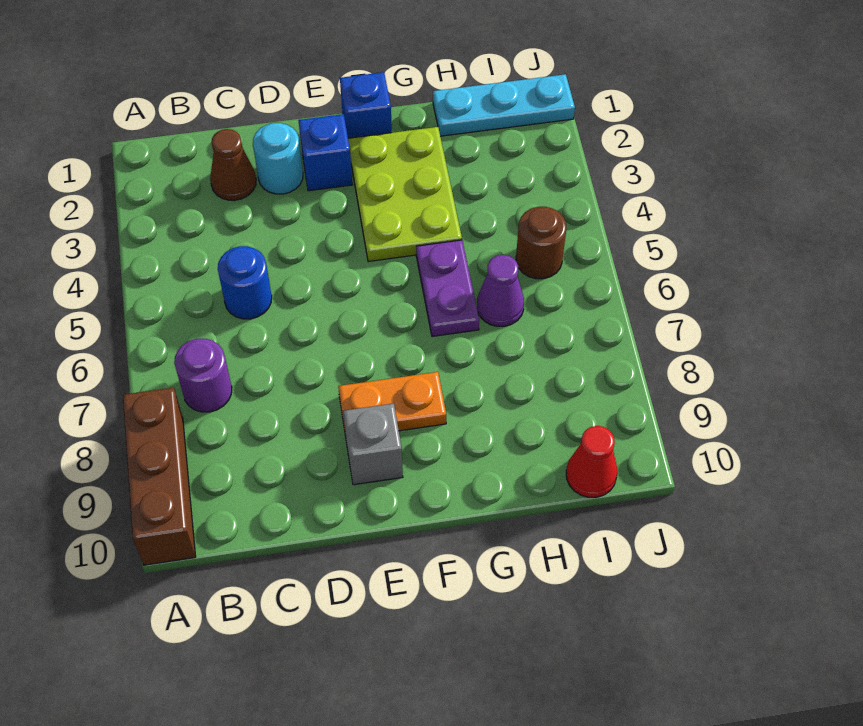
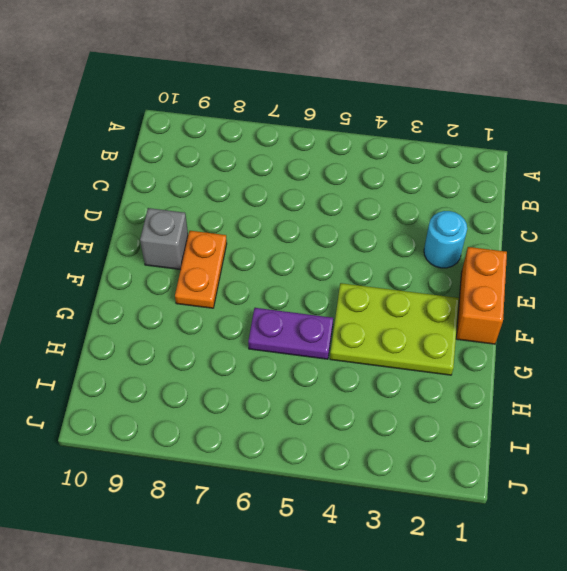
orange 1x2 brick [456,247,507,344] -> blue 1x1 brick [340,72,392,138]
none -> brown 1x3 brick [123,388,196,565]
none -> purple 1x1 round brick [174,339,232,412]
none -> brown 1x1 cone [210,129,256,200]

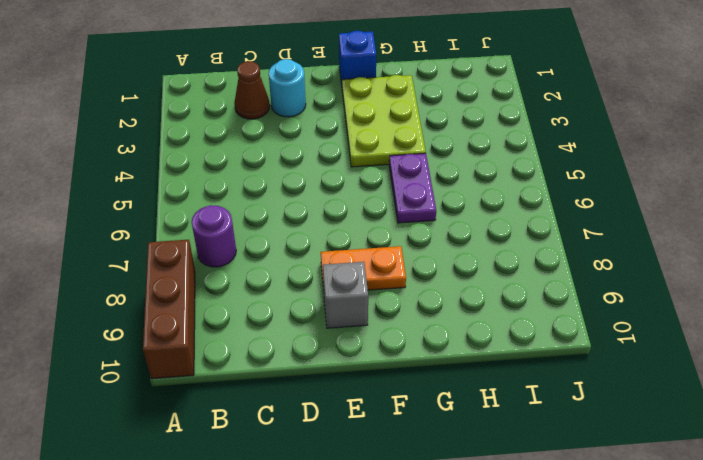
none -> blue 1x1 round brick [218,246,272,319]
none -> blue 1x1 brick [298,114,352,191]
none -> cyan 1x3 plate [433,74,575,136]

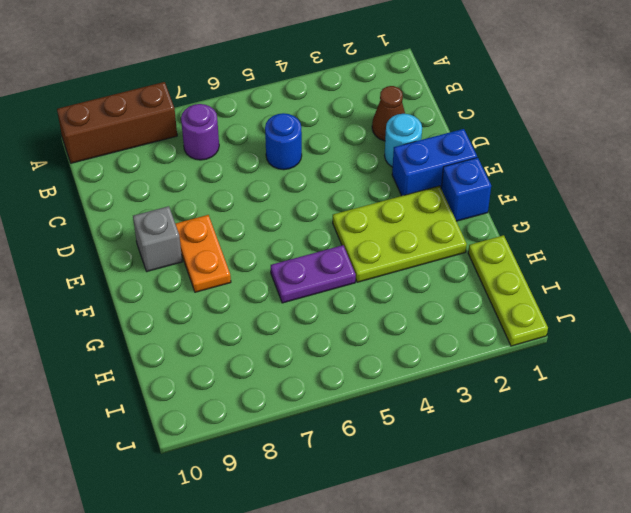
blue 1x2 brick [392,129,477,196] -> blue 1x1 brick [298,114,352,191]
lime 1x3 plate [468,235,548,346] -> cyan 1x3 plate [433,74,575,136]
none -> purple 1x1 cone [477,255,524,326]
none -> brown 1x1 round brick [516,207,566,279]
none -> red 1x1 cone [566,426,617,497]

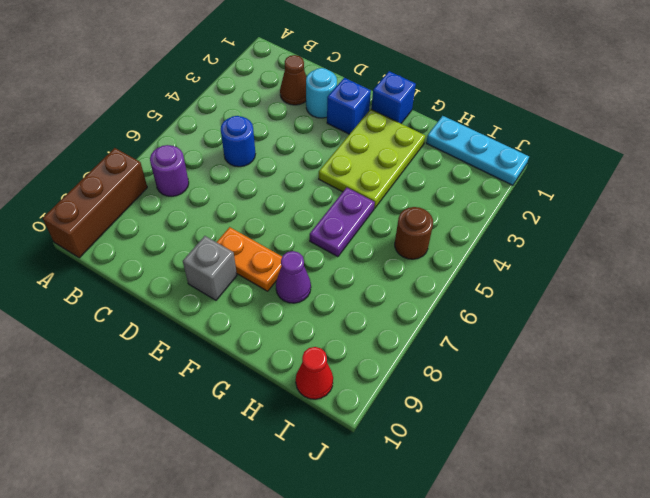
purple 1x1 cone [276,251,311,303] -> purple 1x1 cone moved to [477,255,524,326]

